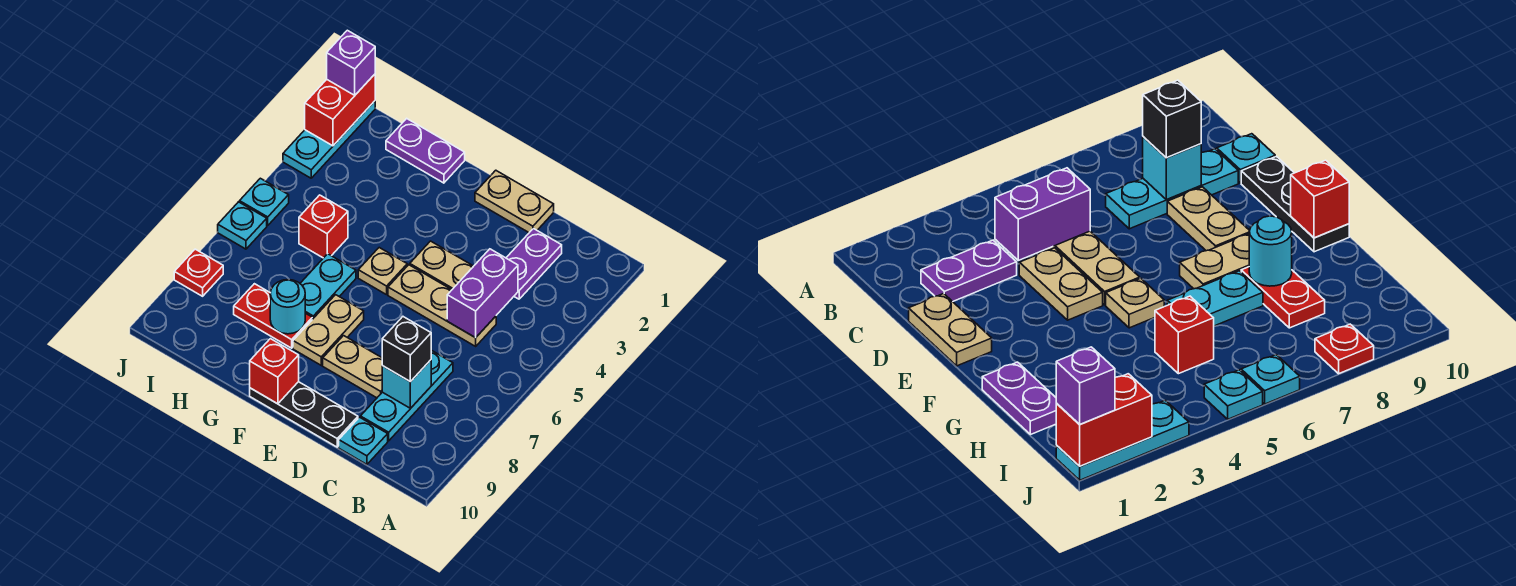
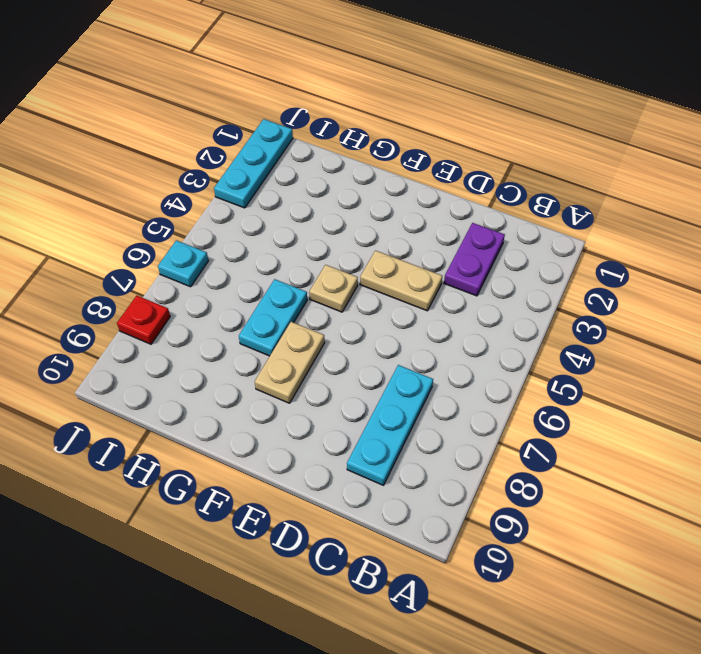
none -> tan 1x3 plate [388,265,496,346]
none -> cyan 1x1 plate [339,417,388,464]
none -> tan 1x2 plate [475,170,554,233]

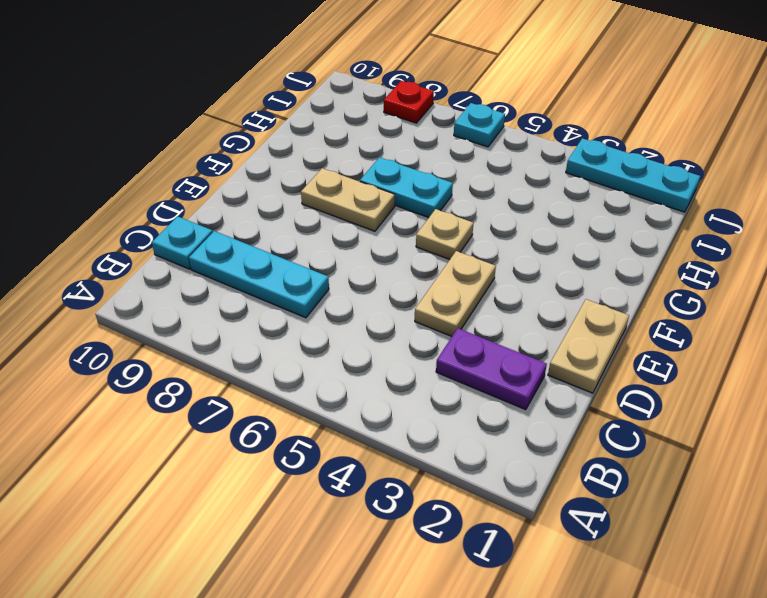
none -> tan 1x3 plate [388,265,496,346]
none -> tan 1x2 plate [323,336,382,398]
none -> black 1x3 plate [250,382,358,447]

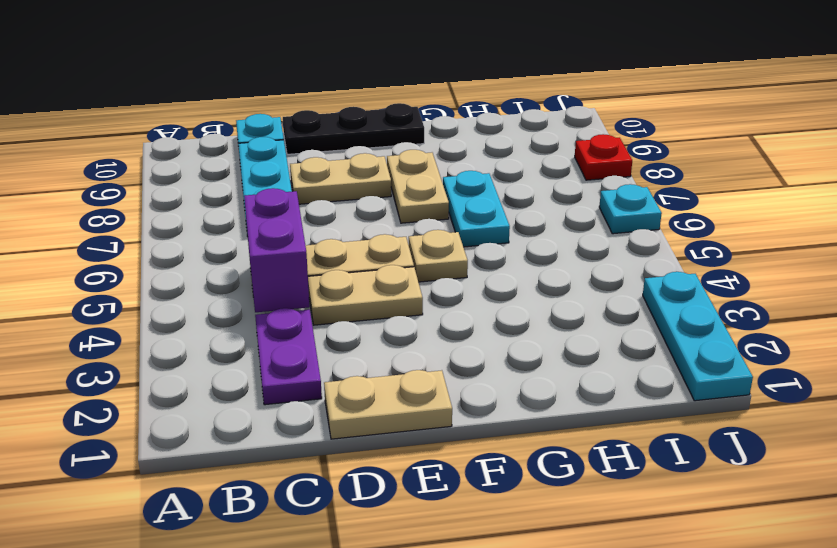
none -> purple 1x2 plate [386,118,465,183]
none -> red 1x2 plate [234,284,312,348]
none -> red 1x1 brick [299,195,348,258]

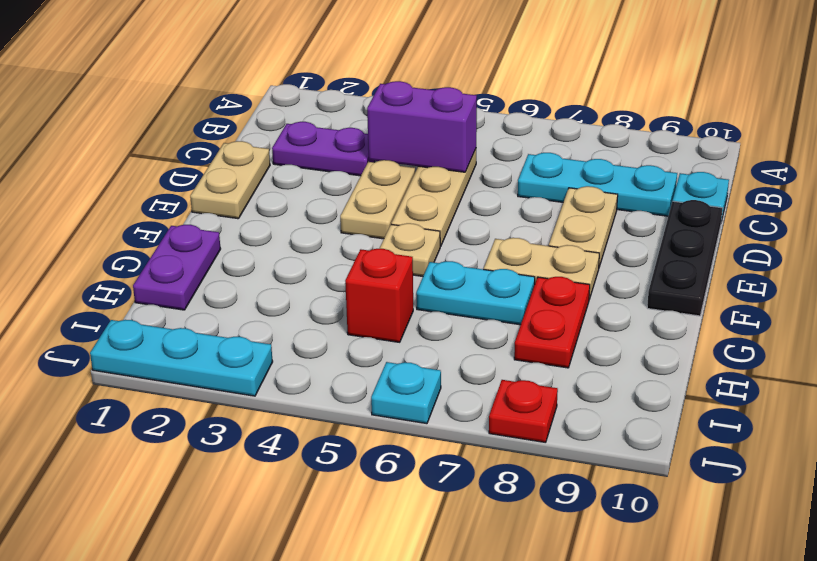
none -> cyan 1x1 plate [240,178,289,225]
none -> cyan 1x1 brick [382,360,431,409]
none -> red 1x1 brick [250,339,299,404]

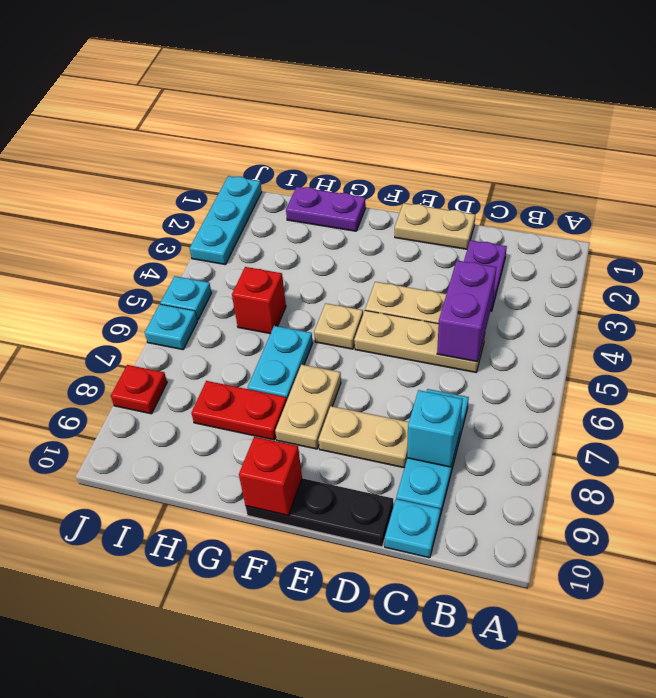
none -> cyan 1x1 round brick [270,280,305,334]
none -> red 1x2 brick [305,74,375,146]
none -> black 1x1 brick [382,317,431,382]

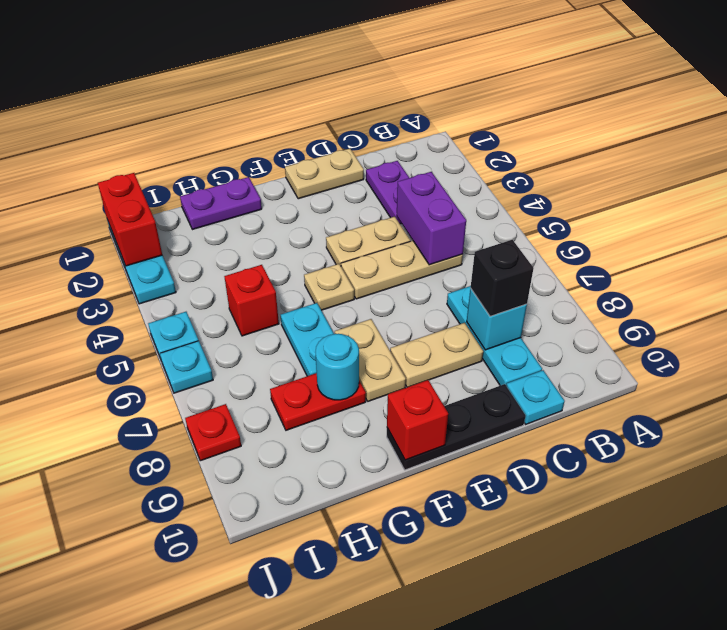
none -> purple 1x1 brick [327,30,375,95]

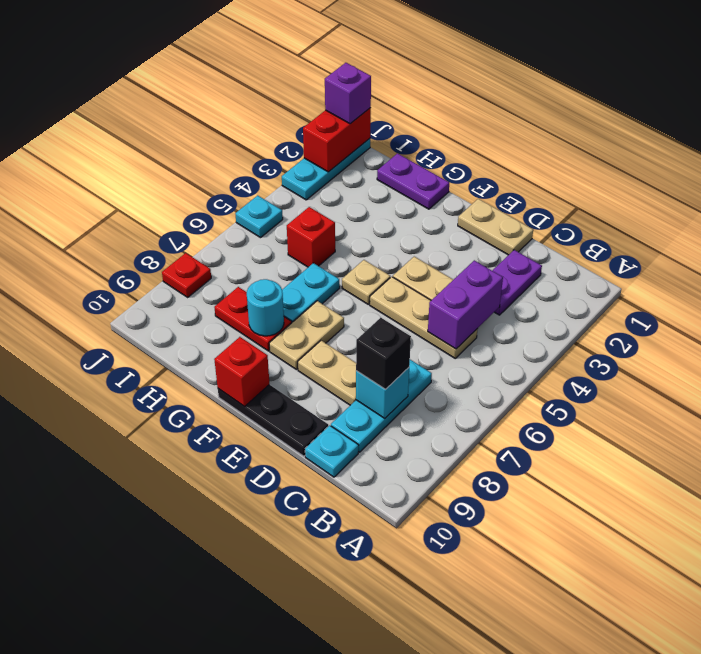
none -> cyan 1x1 plate [218,202,267,249]

